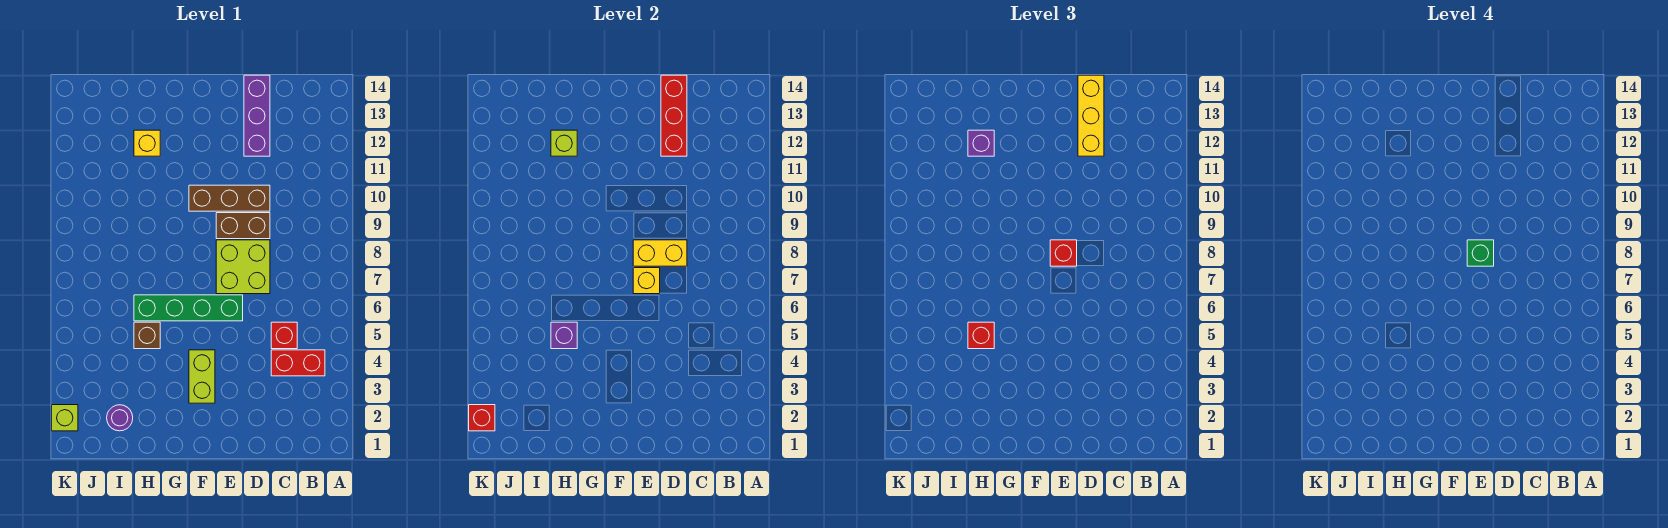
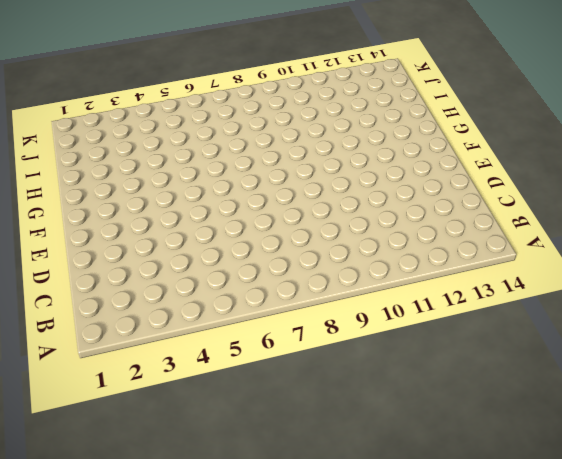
none -> red 1x2 brick [271,350,325,376]
none -> red 1x1 brick [271,322,297,349]
none -> lime 2x2 brick [216,240,270,294]

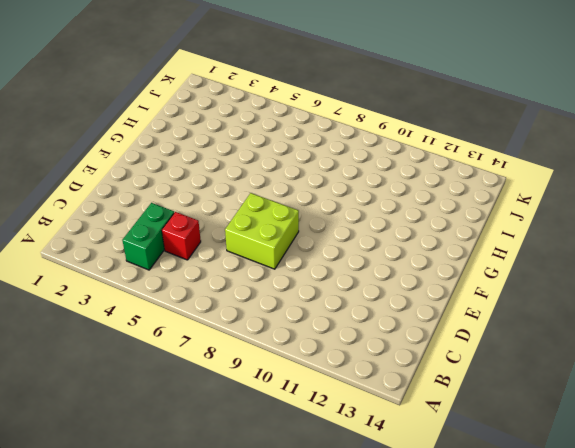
green 1x2 brick [122,203,174,270] -> red 1x2 brick [271,350,325,376]
none -> brown 1x2 brick [216,213,270,239]
none -> brown 1x3 brick [189,185,270,211]
none -> purple 1x3 brick [244,75,270,156]

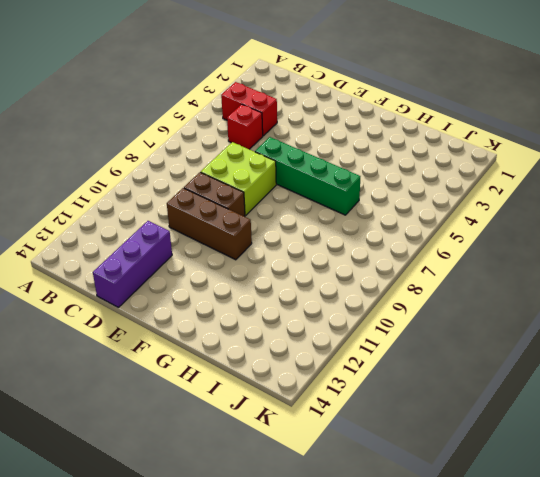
none -> lime 1x2 brick [189,350,215,403]
none -> brown 1x1 brick [134,322,160,349]
none -> yellow 1x1 brick [134,130,160,156]

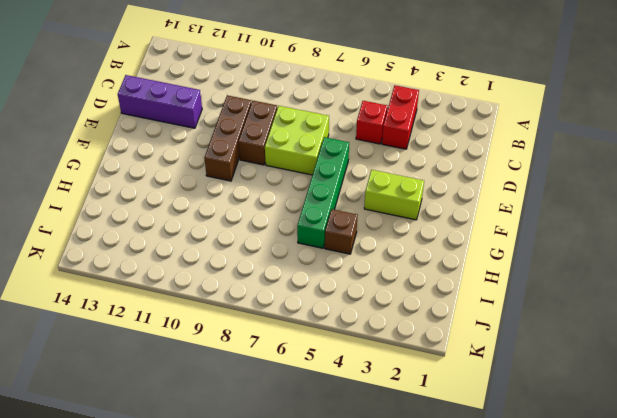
none -> yellow 1x1 brick [134,130,160,156]
none -> purple 1x1 round brick [107,405,133,431]
none -> lime 1x1 brick [52,405,78,431]

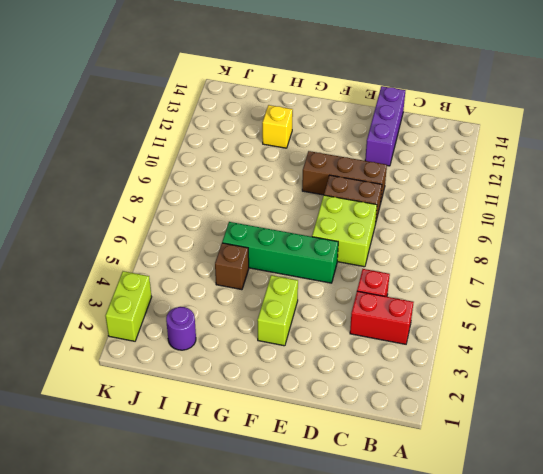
lime 1x2 brick [106,271,151,341] -> lime 1x1 brick [52,405,78,431]
none -> yellow 1x2 brick [633,240,687,266]
none -> red 1x3 brick [661,75,687,156]
none -> yellow 1x1 brick [633,268,660,294]

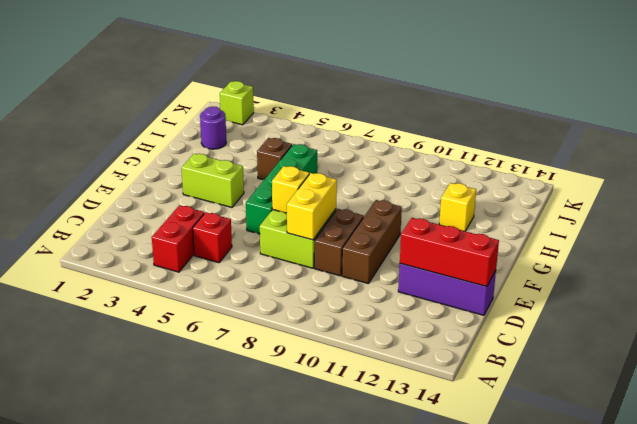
none -> purple 1x1 brick [551,322,577,349]
none -> lime 1x1 brick [551,130,577,156]
none -> red 1x1 brick [469,405,495,431]

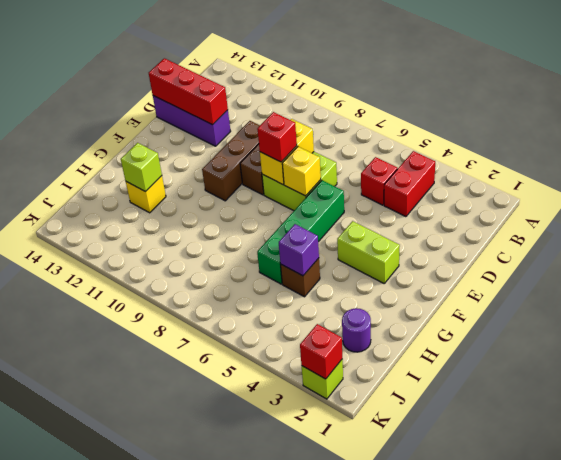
none -> yellow 1x3 brick [1078,75,1104,156]
none -> red 1x1 brick [968,322,994,349]
none -> purple 1x1 brick [968,130,994,156]

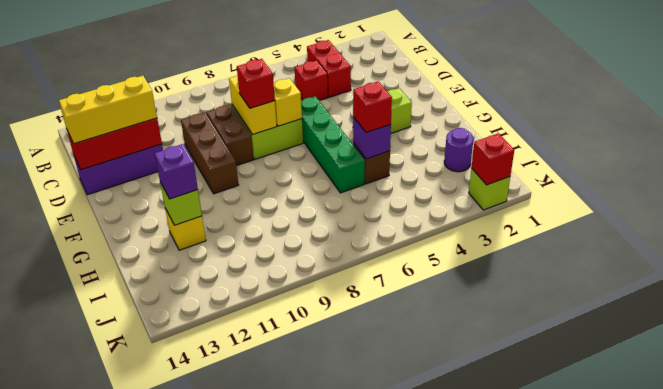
none -> green 1x1 brick [1467,240,1494,266]

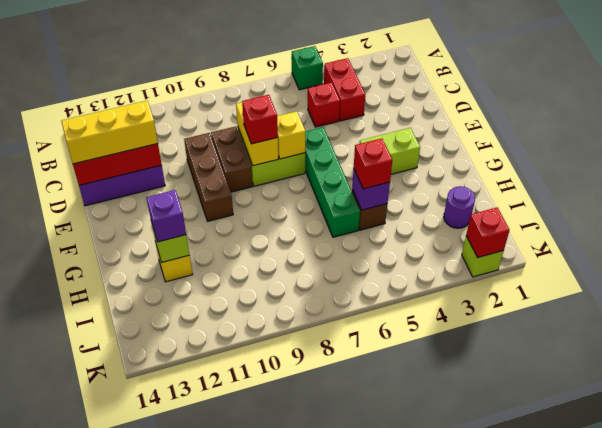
green 1x1 brick [292,46,323,90] -> green 1x1 brick moved to [1467,240,1494,266]

